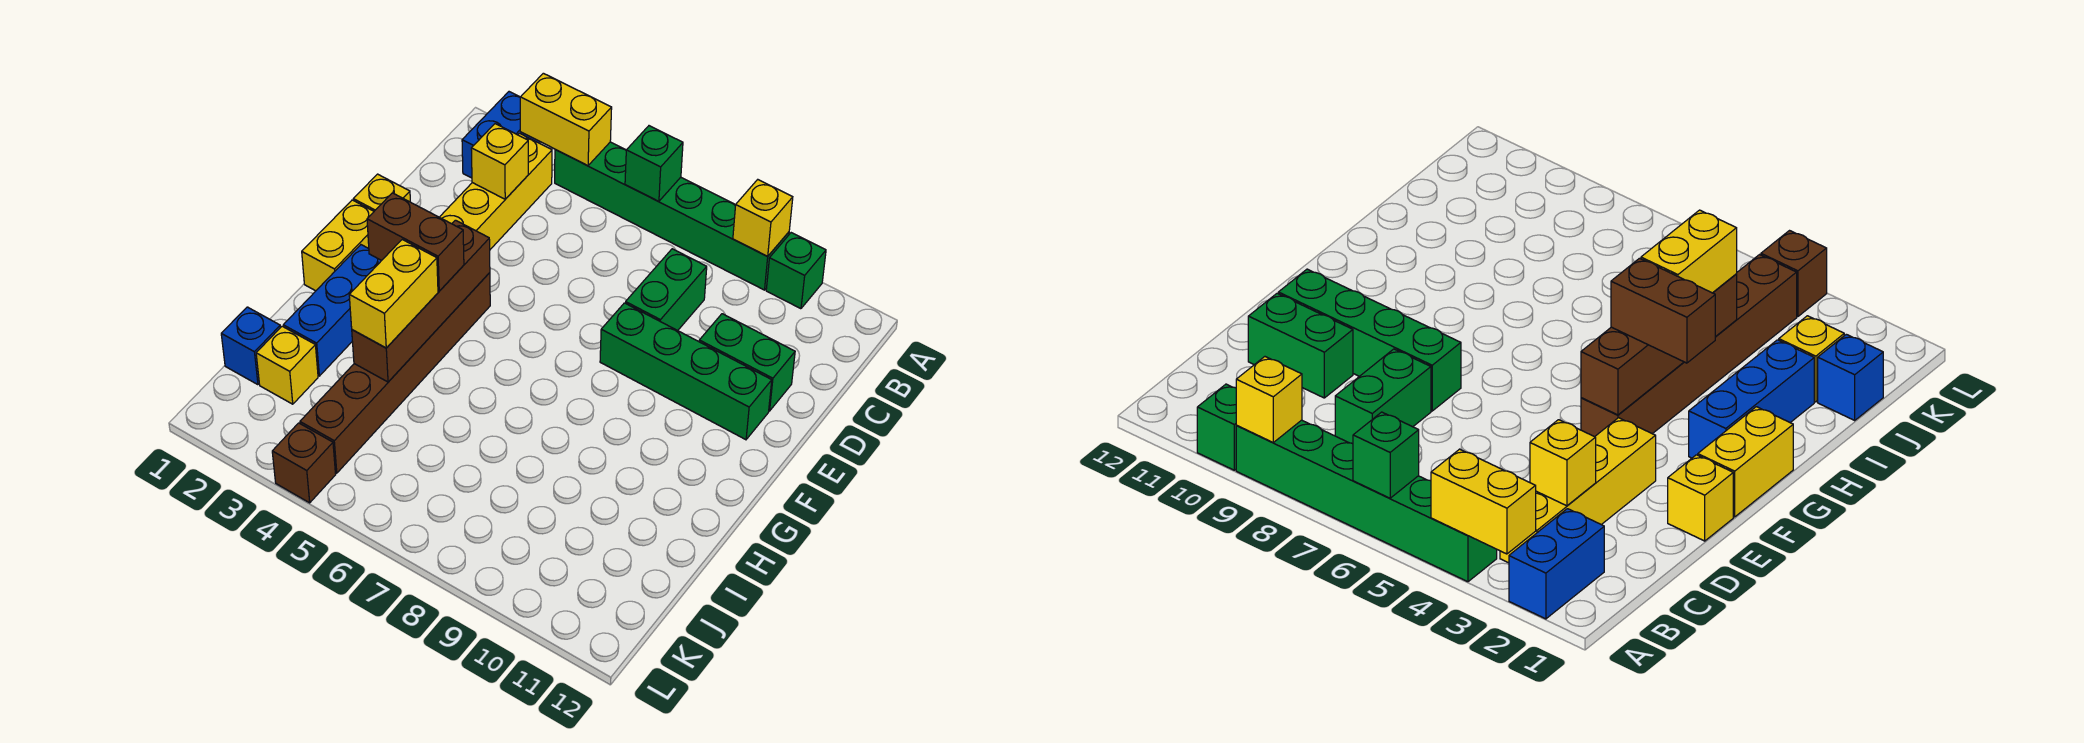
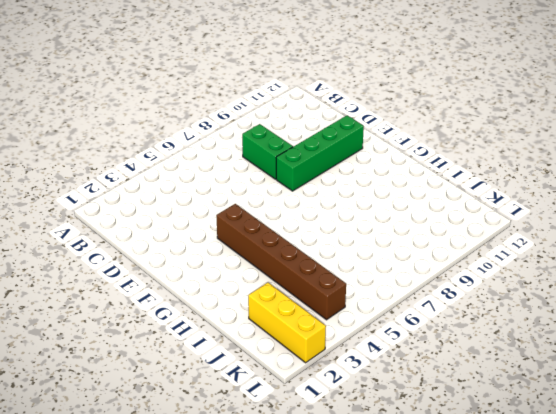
yellow 1x3 brick [248,283,326,363] -> yellow 1x1 brick [256,326,318,404]
none -> blue 1x2 brick [462,92,540,178]
none -> green 1x6 brick [555,142,789,290]
none -> green 1x1 brick [766,233,826,309]

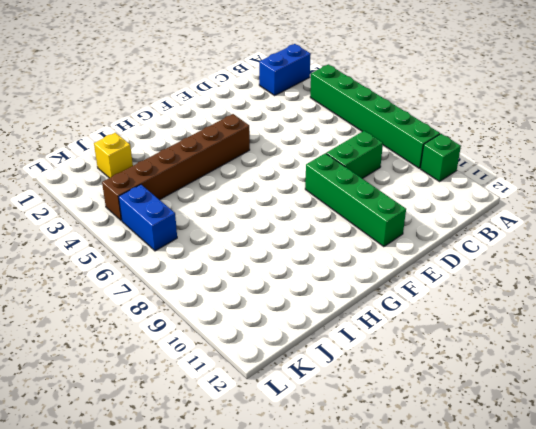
blue 1x2 brick [119,185,177,251] -> none
none -> yellow 1x4 brick [440,133,552,249]
none -> green 1x2 brick [699,314,795,411]
none -> yellow 1x1 brick [353,174,410,211]

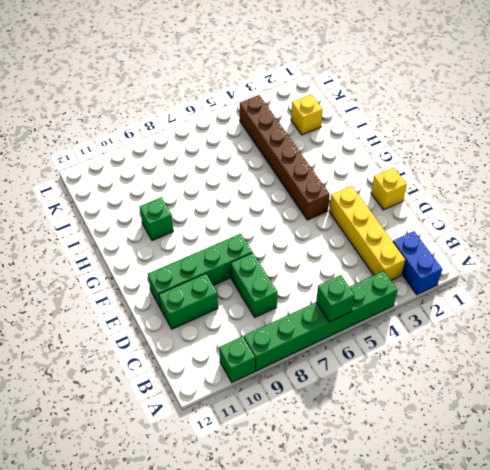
green 1x1 brick [140,198,173,241] -> none
none -> yellow 1x2 brick [302,200,374,291]
none -> blue 1x3 brick [283,245,381,376]
none -> blue 1x1 brick [221,307,281,385]

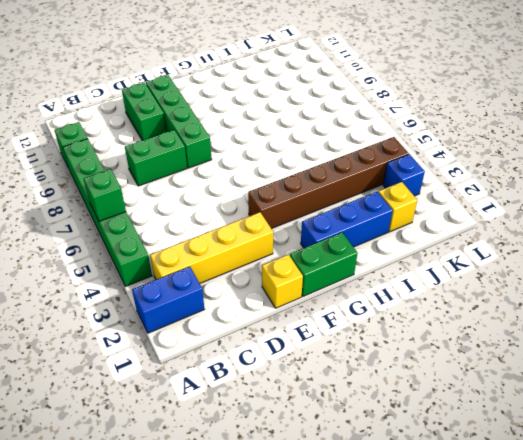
green 1x2 brick [290,233,358,296] -> yellow 1x2 brick [302,200,374,291]
blue 1x1 brick [383,154,425,196] -> blue 1x1 brick moved to [221,307,281,385]
none -> brown 1x1 brick [272,423,336,503]
none -> yellow 1x2 brick [520,73,612,166]
none -> yellow 1x1 brick [733,180,793,256]

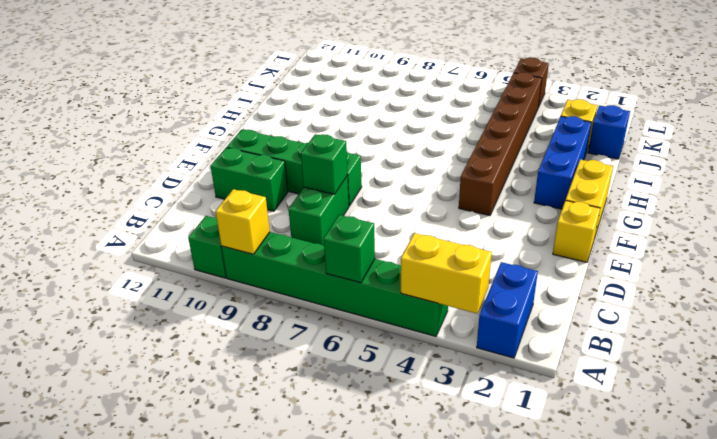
green 1x1 brick [301,134,348,194] -> none
none -> yellow 1x4 brick [440,133,552,249]
none -> yellow 1x1 brick [471,124,528,199]
none -> brown 1x4 brick [352,220,490,382]

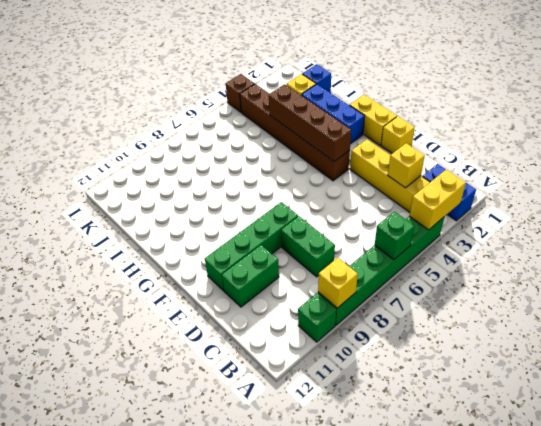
none -> brown 1x2 brick [367,193,464,291]
none -> yellow 1x2 brick [349,240,438,348]

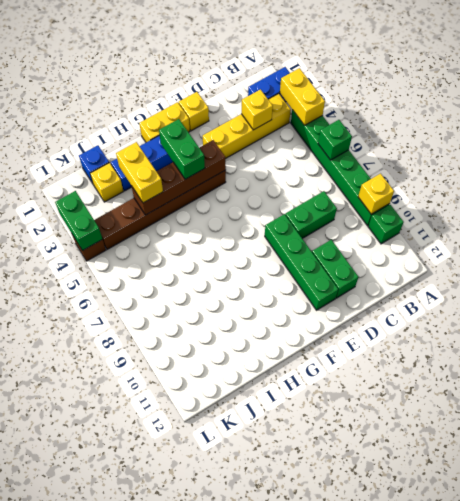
green 1x2 brick [159,119,205,179] -> brown 1x2 brick [367,193,464,291]
yellow 1x2 brick [116,142,163,203] -> yellow 1x2 brick turned to [349,240,438,348]
green 1x2 brick [55,191,102,251] -> none

